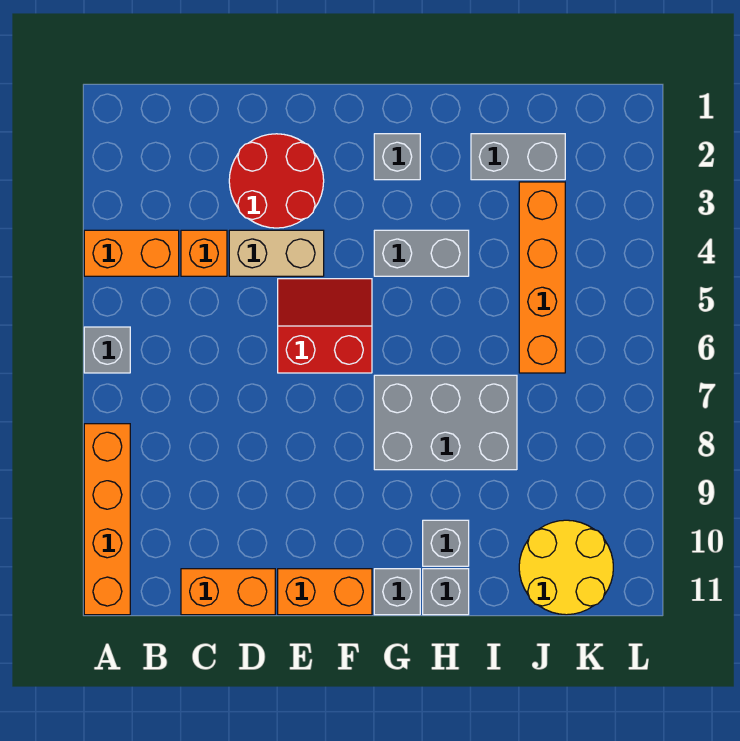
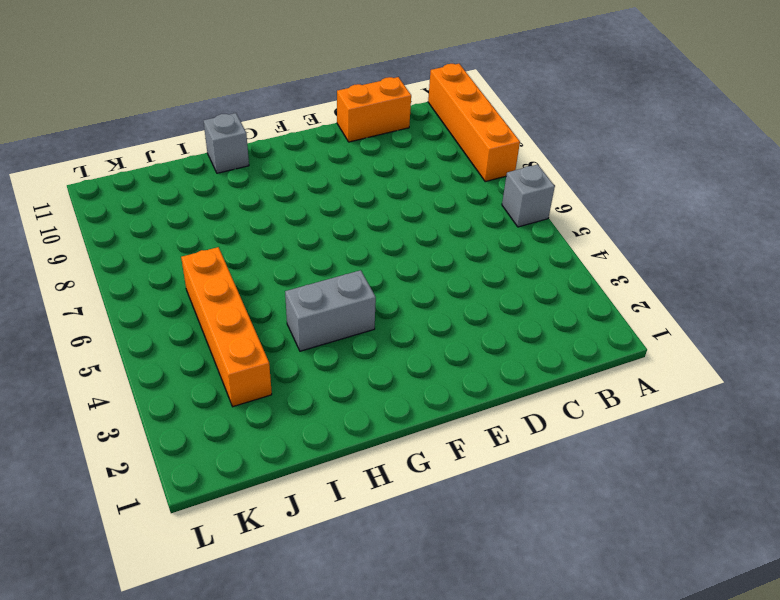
none -> orange 1x2 brick [84,230,179,276]
none -> orange 1x1 brick [181,230,227,276]
none -> red 2x2 round brick [229,134,324,228]

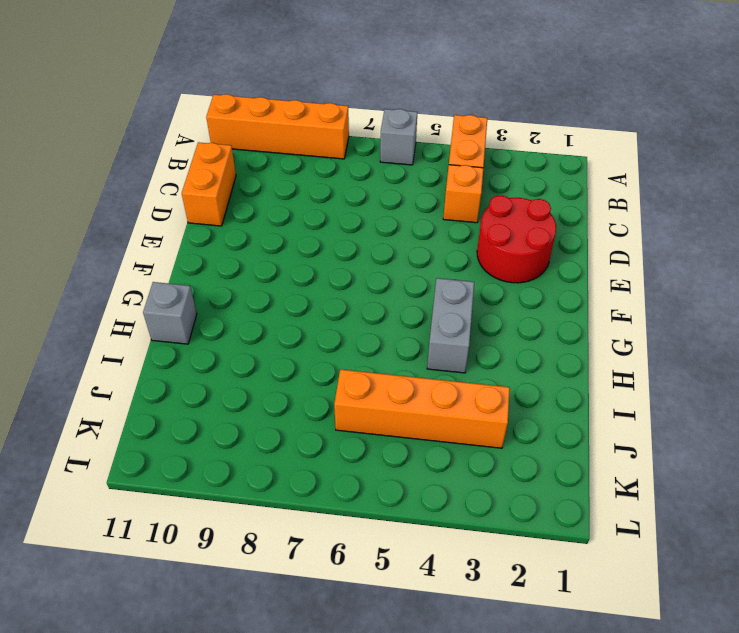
none -> tan 1x2 brick [229,230,324,276]
none -> red 2x2 slope [278,279,372,373]
none -> orange 1x2 brick [278,569,372,615]

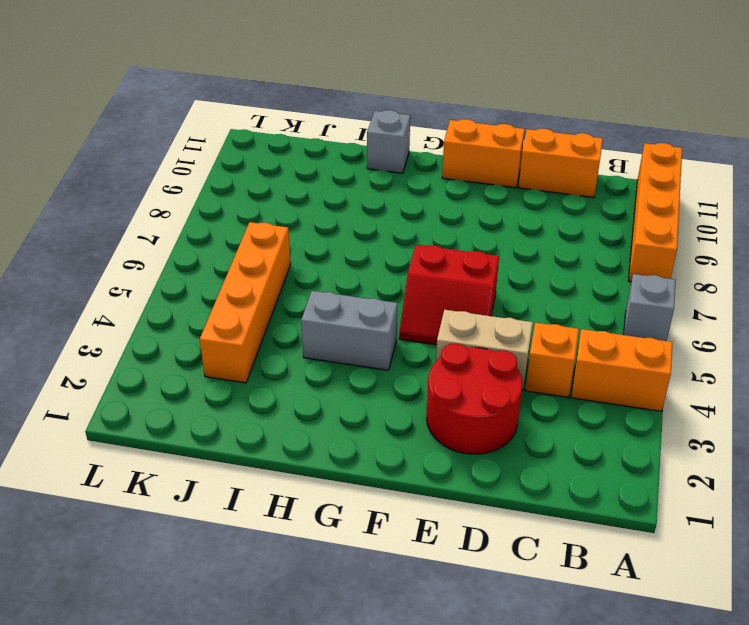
none -> grey 1x1 brick [374,134,420,180]
none -> grey 2x3 brick [374,375,517,470]
none -> grey 1x1 brick [374,569,420,615]

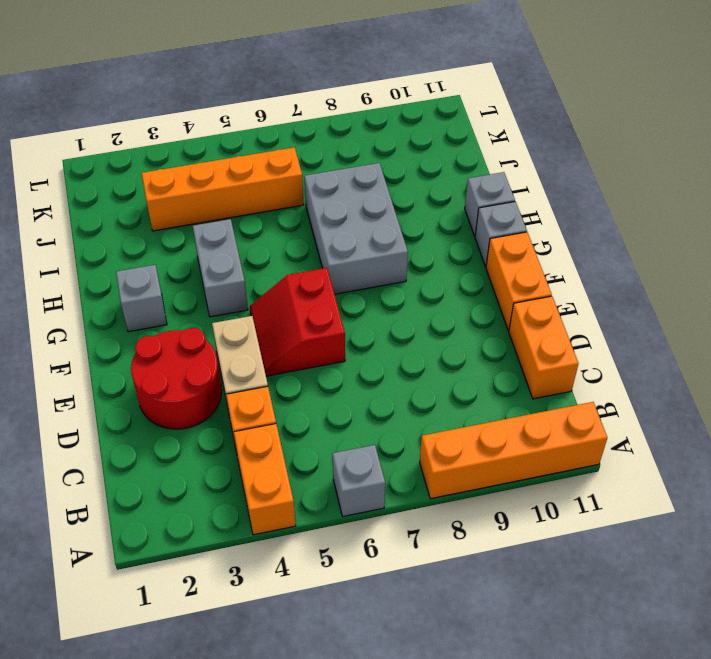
none -> grey 1x1 brick [423,520,469,566]
none -> grey 1x2 brick [471,134,565,180]
none -> yellow 2x2 round brick [519,520,613,615]

